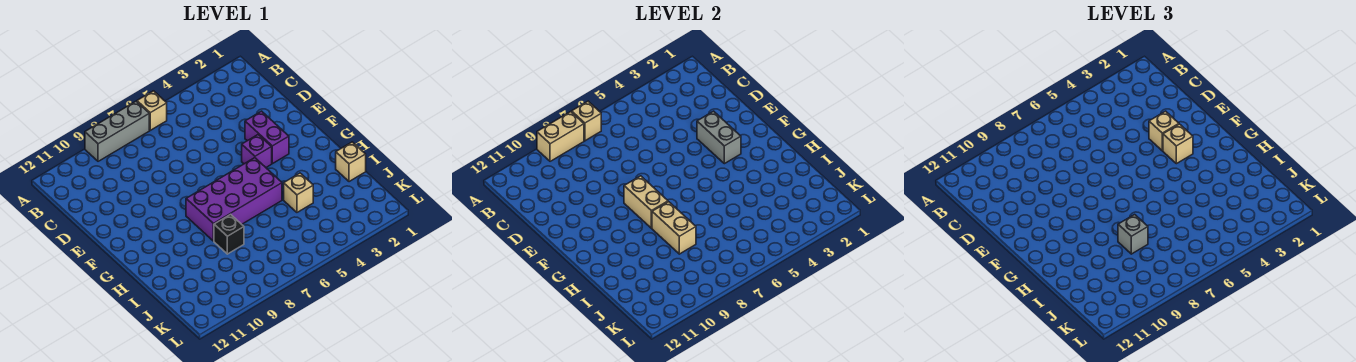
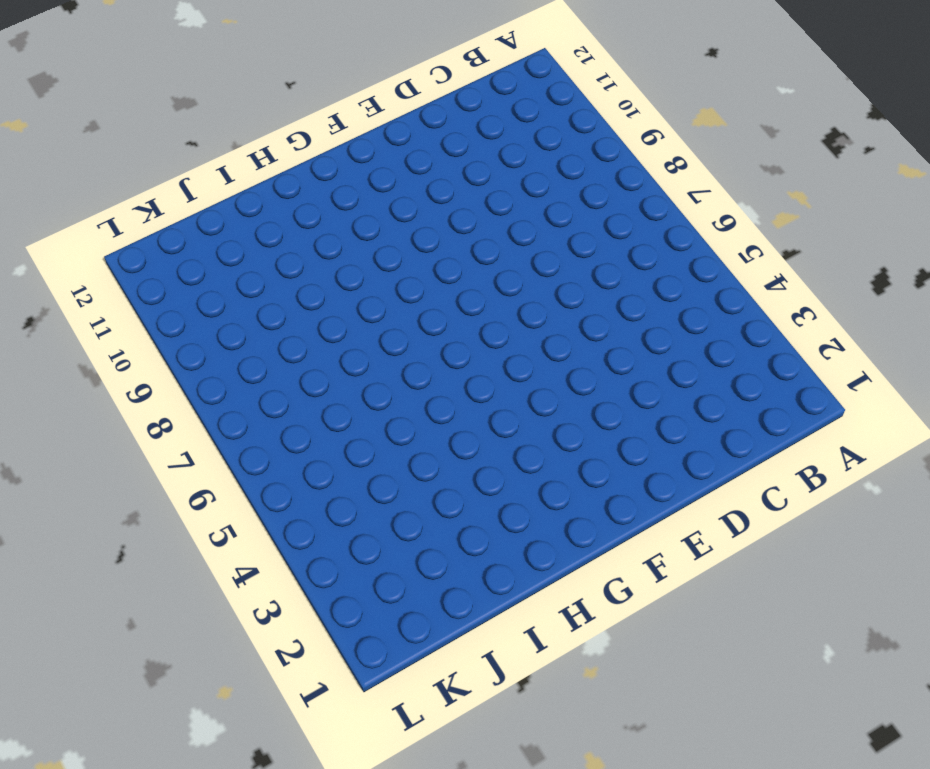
none -> tan 1x1 brick [137,91,167,130]
none -> grey 1x3 brick [85,101,149,161]
none -> purple 1x2 brick [245,111,289,164]

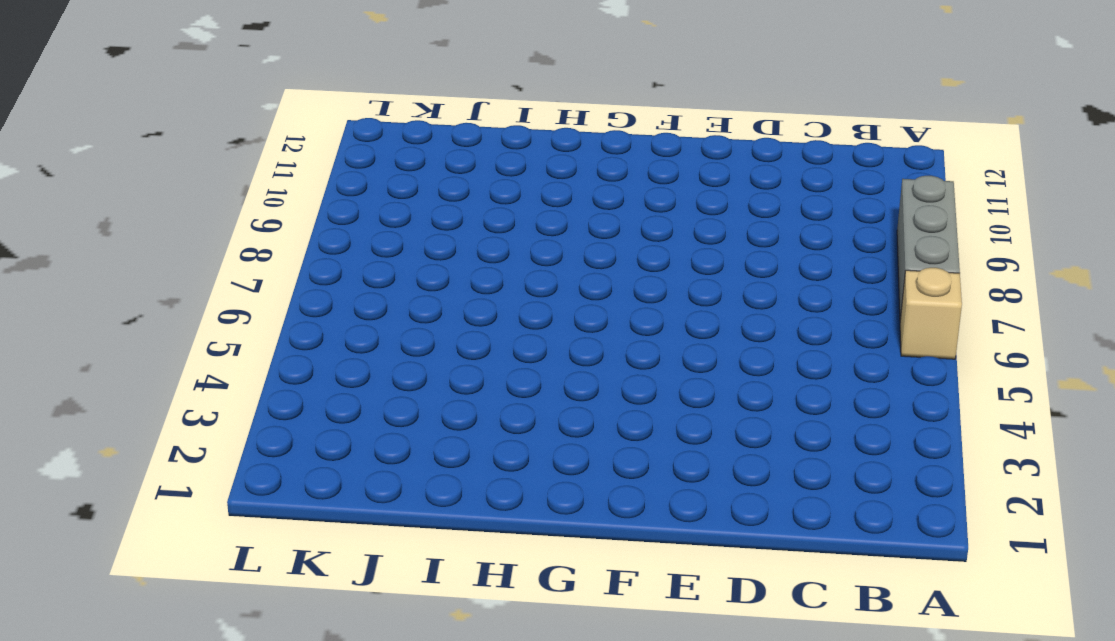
none -> purple 1x2 brick [245,111,289,164]
none -> purple 1x1 brick [242,135,272,167]
none -> purple 2x4 brick [186,158,282,241]

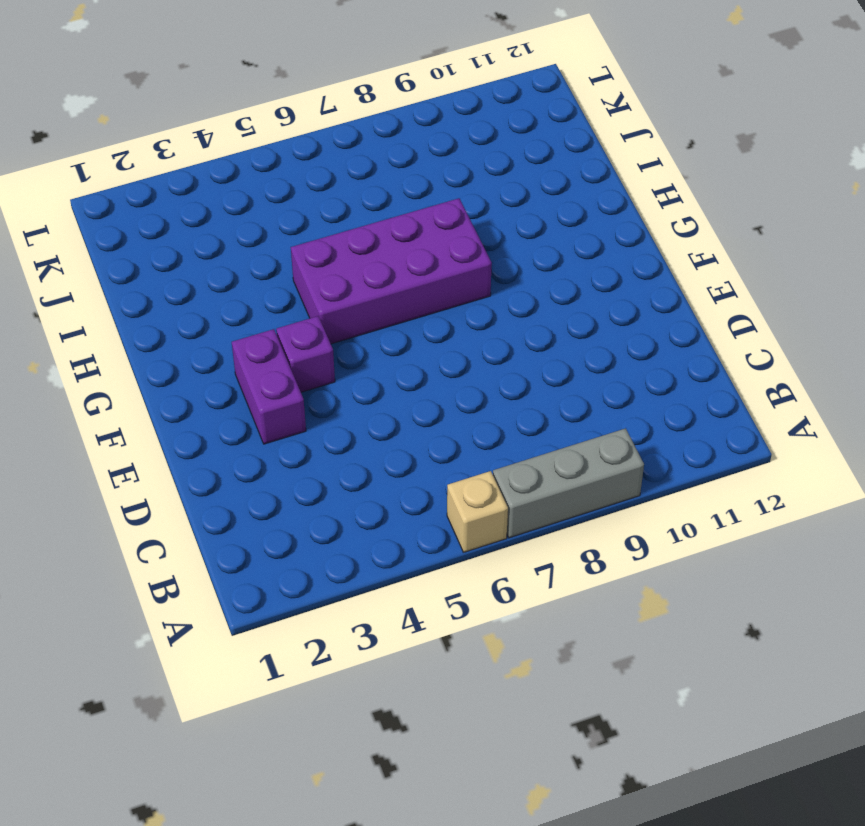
none -> tan 1x1 brick [336,142,366,182]
none -> tan 1x1 brick [284,173,313,212]
none -> black 1x1 brick [214,214,244,254]

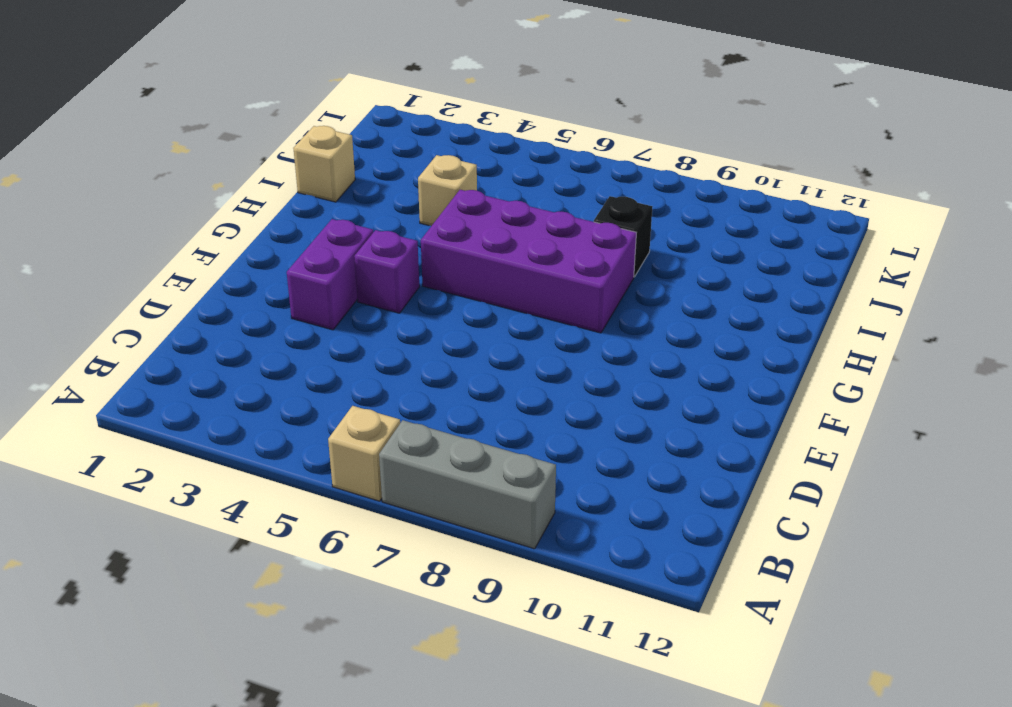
none -> tan 1x1 brick [572,101,601,141]
none -> tan 1x2 brick [537,112,584,161]
none -> grey 1x2 brick [697,111,741,164]

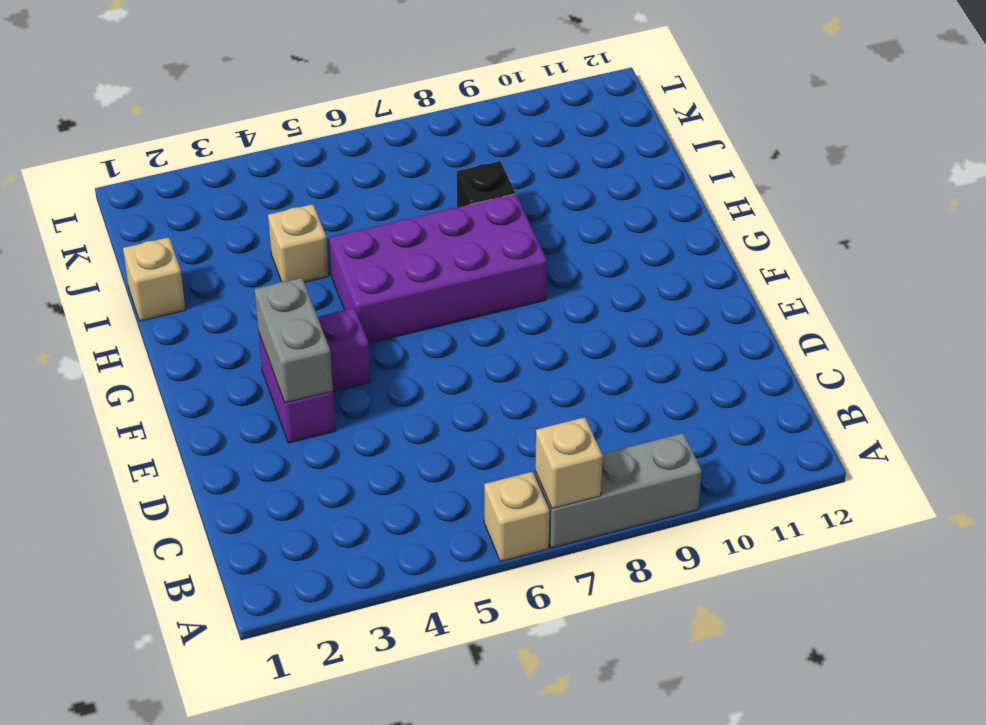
none -> tan 1x2 brick [537,112,584,161]
none -> tan 1x2 brick [624,176,668,228]
none -> tan 1x2 brick [652,202,696,254]

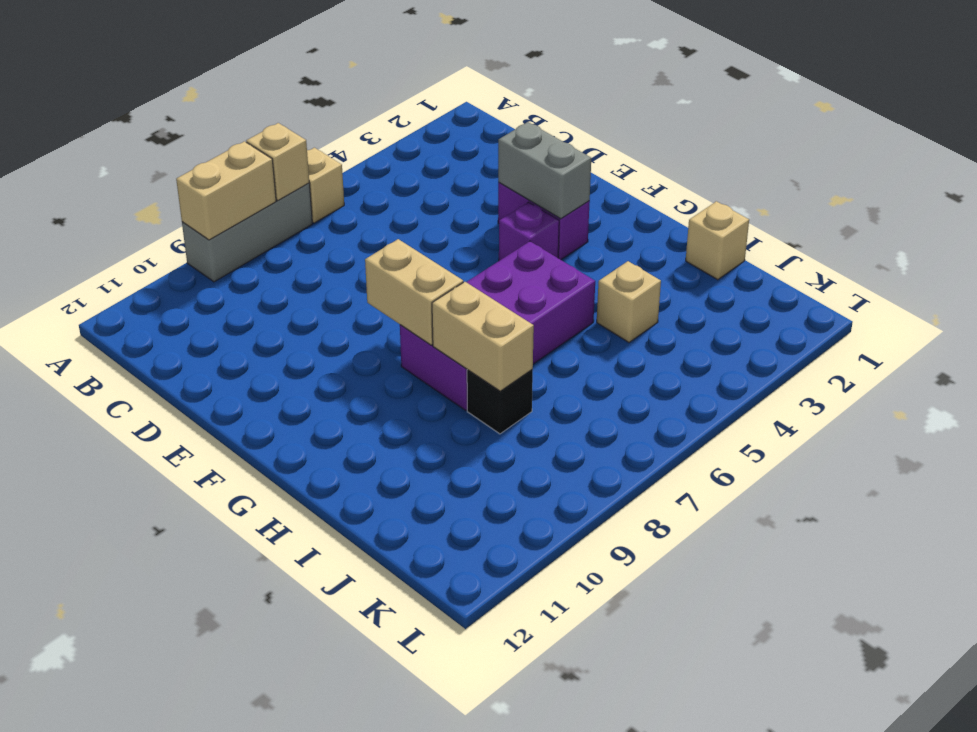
none -> tan 1x1 brick [1149,111,1179,151]
none -> tan 1x1 brick [1163,124,1193,164]
none -> grey 1x1 brick [1118,214,1148,254]

